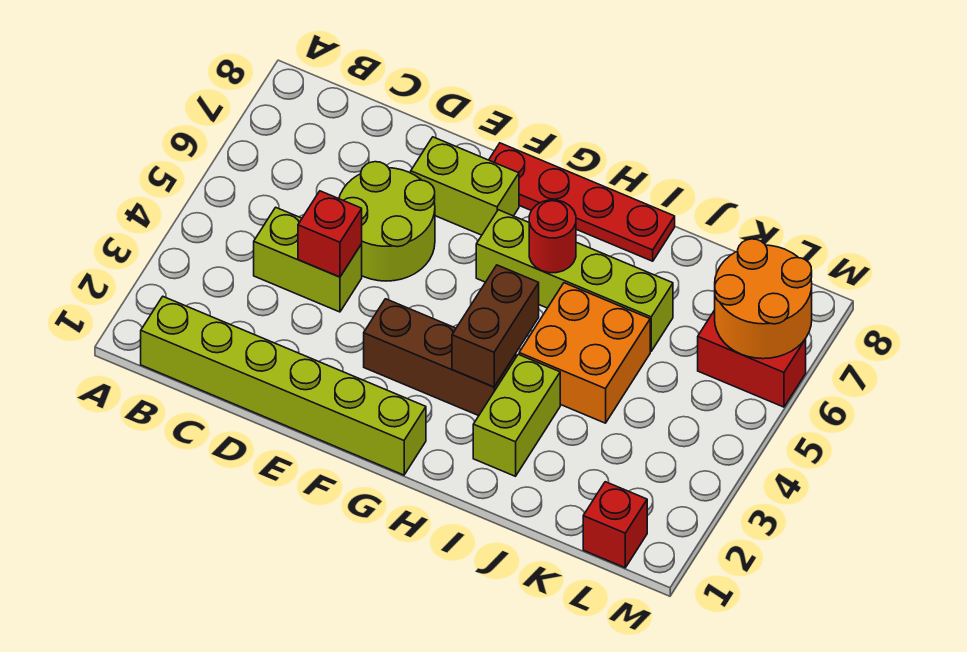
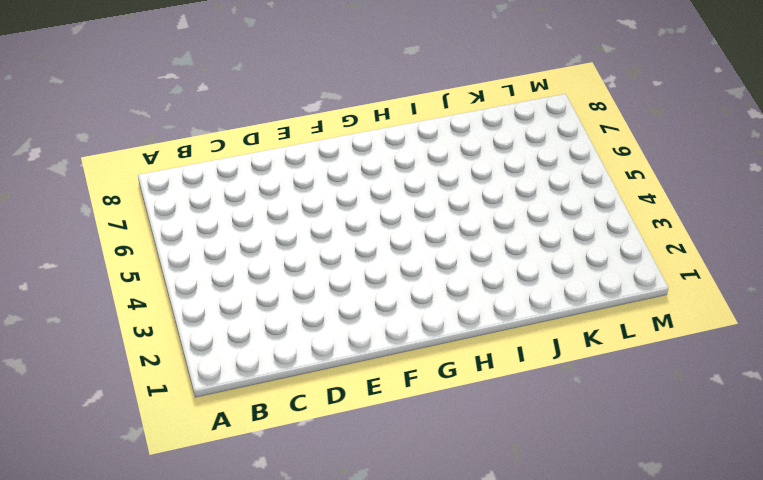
none -> lime 1x6 brick [141,297,426,475]
none -> lime 1x2 brick [254,207,362,312]
none -> lime 2x2 round brick [339,162,435,281]

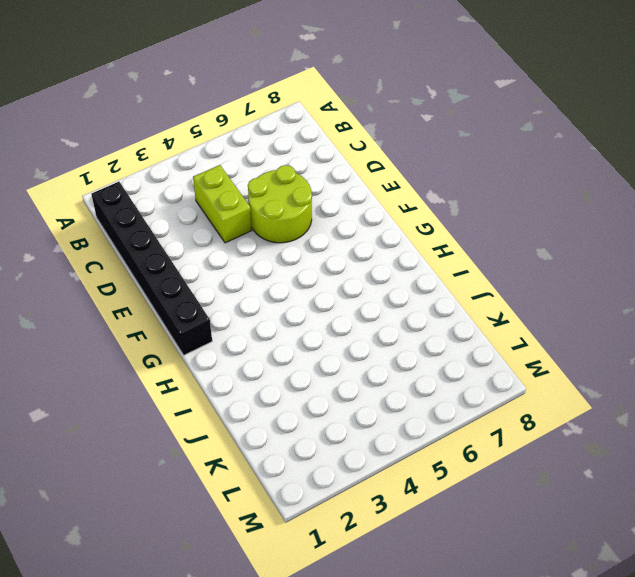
black 1x6 brick [91,182,212,355] -> lime 1x6 brick [141,297,426,475]
none -> lime 1x2 brick [411,137,519,235]
none -> brown 1x3 brick [364,299,516,416]
none -> red 1x4 plate [489,143,675,261]

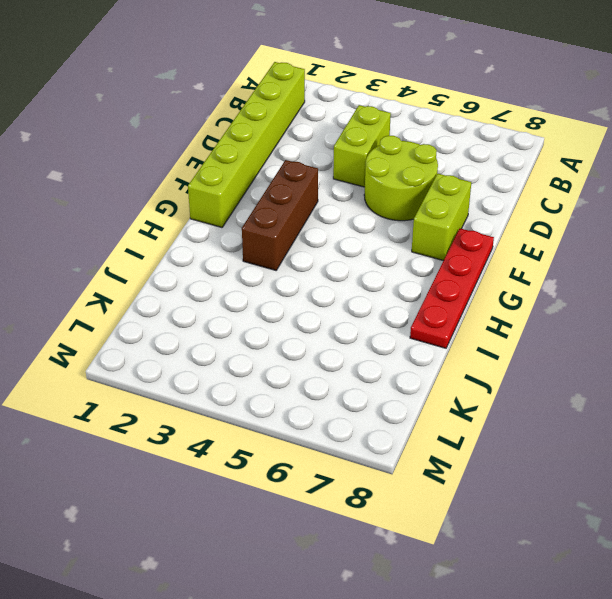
none -> lime 1x4 brick [476,210,673,351]
none -> lime 1x2 brick [473,354,560,476]
none -> orange 2x2 brick [519,283,650,423]

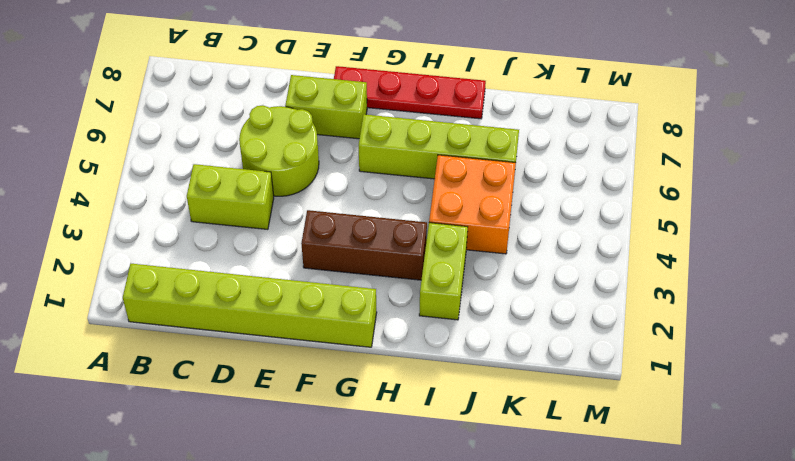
none -> red 1x1 brick [583,482,647,568]
none -> red 1x2 brick [698,310,806,407]
none -> red 1x1 brick [298,191,362,277]

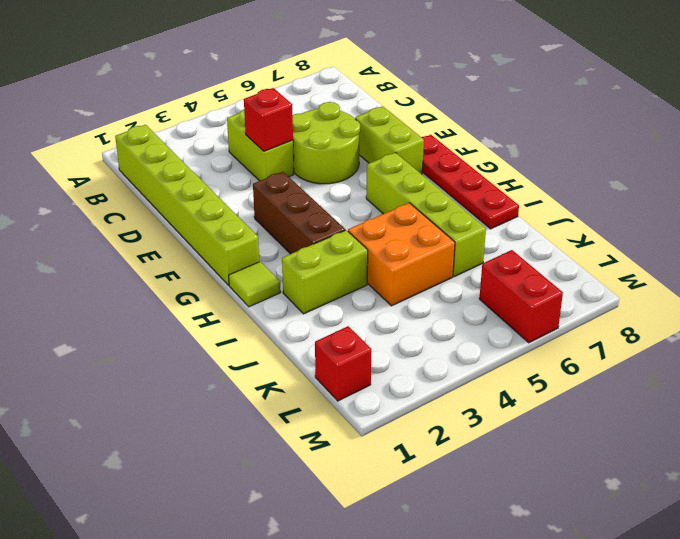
lime 1x1 tile [229,262,281,307] -> none
none -> brown 1x2 brick [452,265,539,387]
none -> red 1x1 round brick [529,200,576,273]
none -> orange 2x2 round brick [715,239,812,359]

